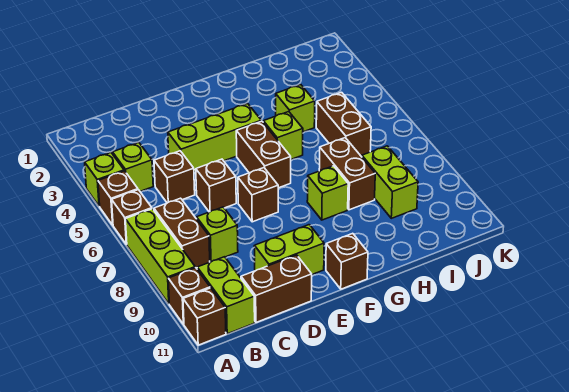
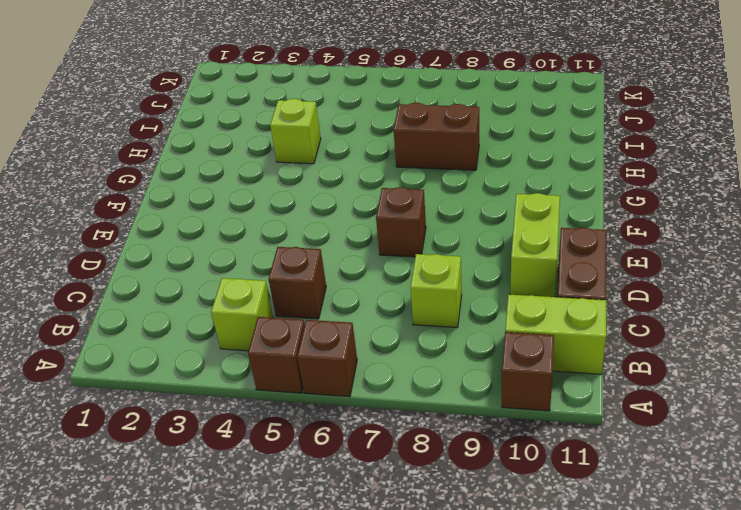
none -> lime 1x1 brick [85,153,124,206]
none -> lime 1x3 brick [125,209,195,304]
none -> brown 1x1 brick [183,288,226,345]

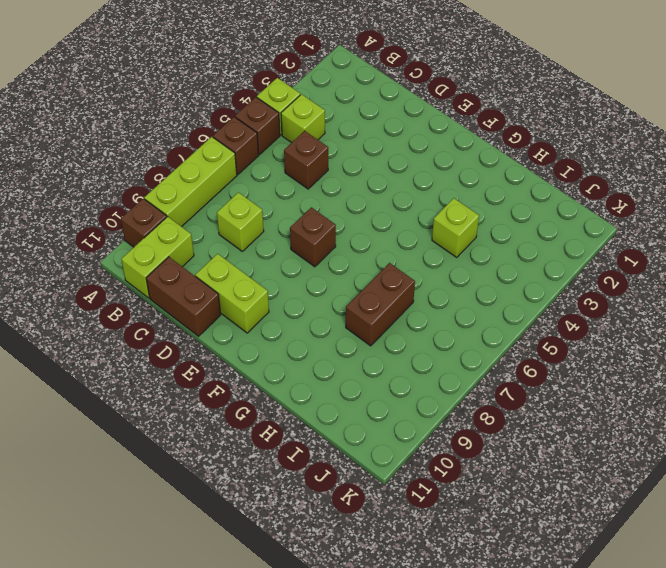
none -> brown 1x1 brick [183,288,226,345]
none -> brown 1x2 brick [154,198,210,268]
none -> lime 1x3 brick [168,104,261,172]

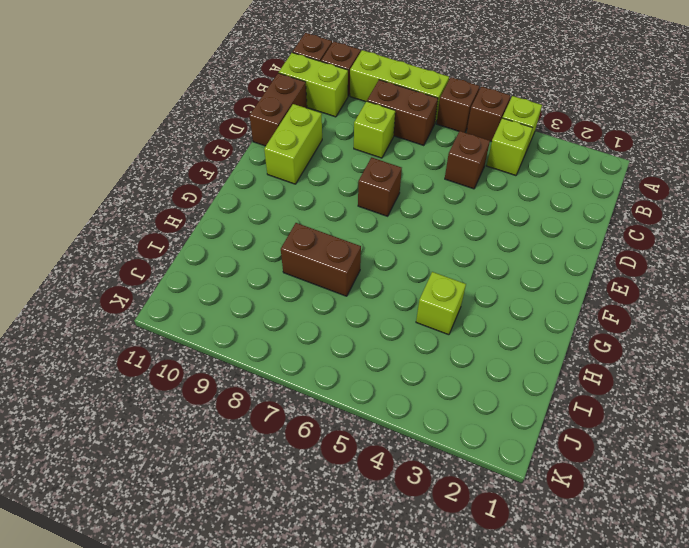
none -> lime 1x3 brick [168,104,261,172]
none -> brown 1x1 brick [196,159,236,212]
none -> brown 1x2 brick [236,121,291,188]

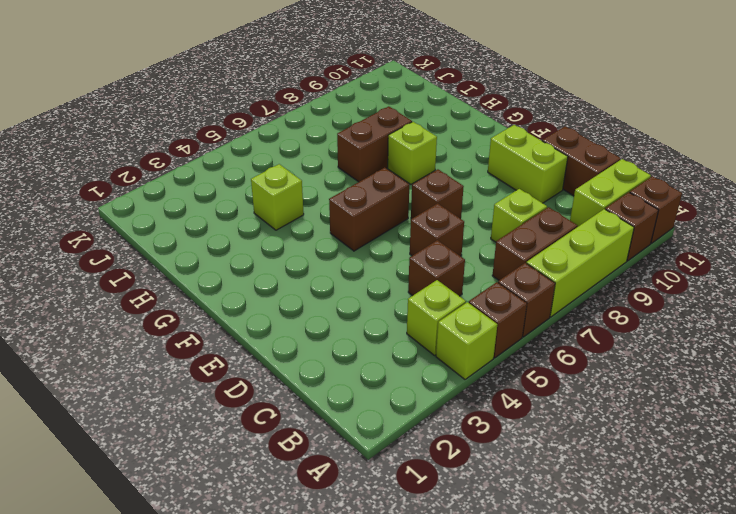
none -> lime 1x3 brick [168,104,261,172]
none -> brown 1x1 brick [326,233,368,289]
none -> lime 1x1 brick [263,112,303,159]

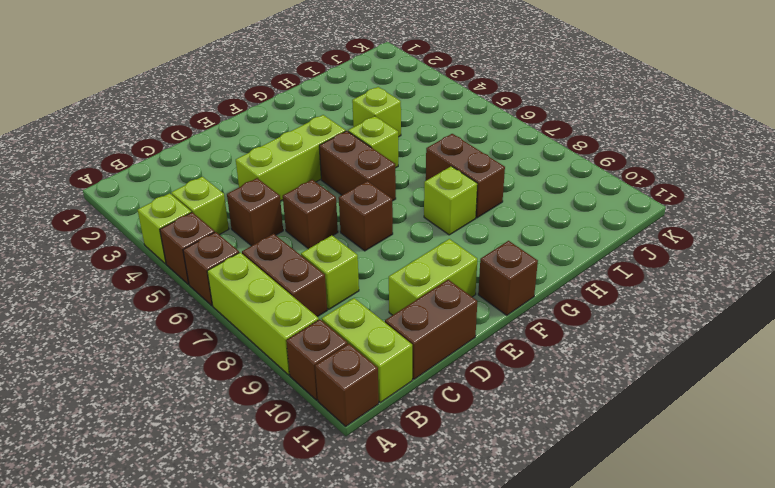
none -> brown 1x2 brick [316,92,371,157]
none -> lime 1x2 brick [362,146,418,218]

